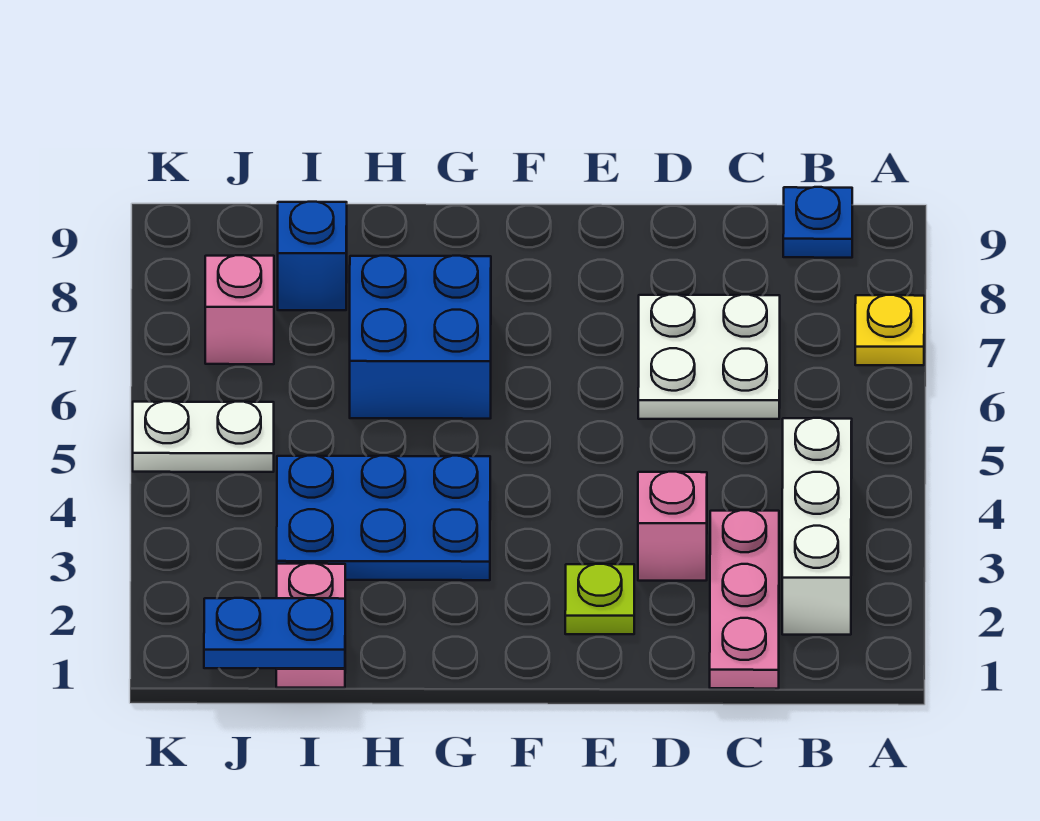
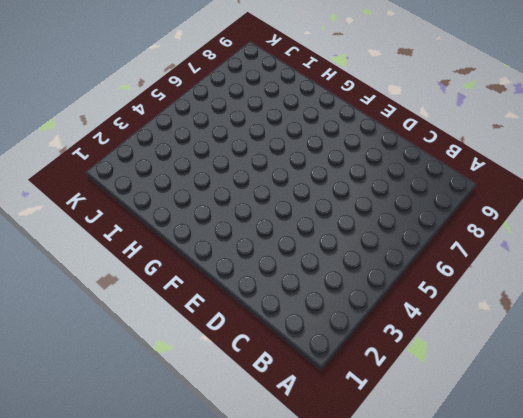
none -> yellow 1x1 plate [855,295,924,365]
none -> white 1x3 brick [782,418,852,635]
none -> blue 1x1 plate [783,187,852,258]

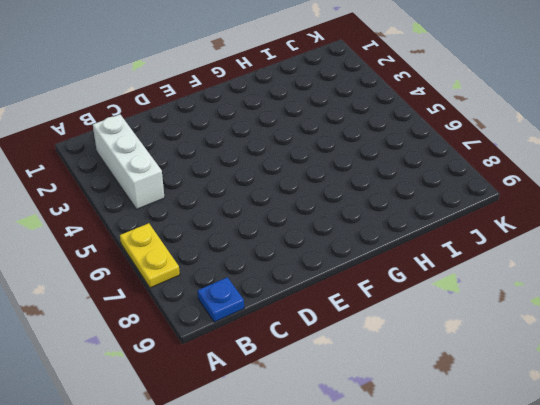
yellow 1x2 plate [120,223,180,288] -> yellow 1x1 plate [855,295,924,365]
none -> pink 1x3 plate [710,510,779,689]
none -> white 2x2 plate [638,295,780,419]
none -> pink 1x1 brick [638,472,707,581]

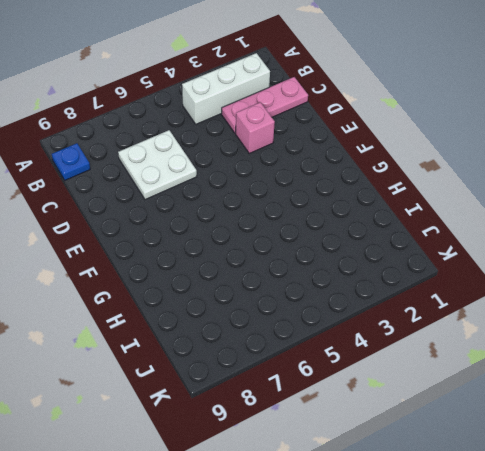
none -> yellow 1x1 plate [855,295,924,365]
none -> lime 1x1 plate [565,564,634,634]
none -> blue 2x3 plate [277,456,490,580]

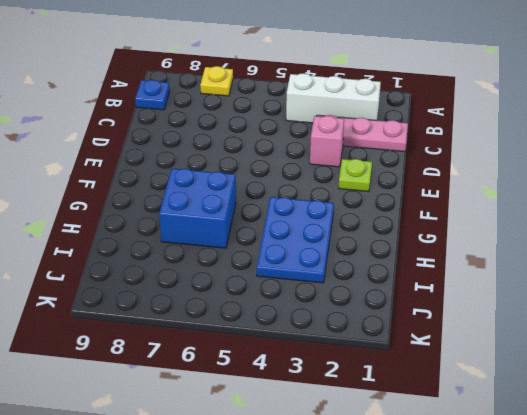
none -> white 2x2 plate [638,295,780,419]
none -> pink 1x2 plate [276,563,345,688]
none -> blue 1x1 brick [278,202,347,310]

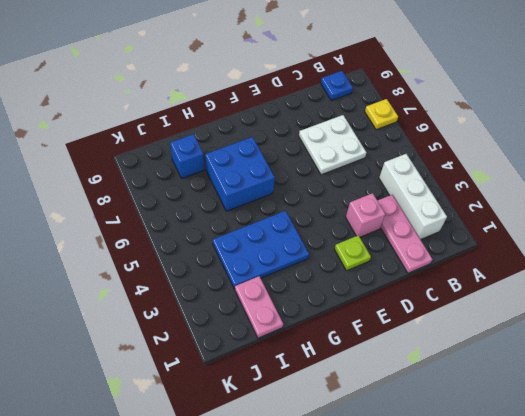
none -> white 1x2 plate [133,401,274,472]
none -> pink 1x1 brick [205,255,274,364]
none -> blue 1x2 plate [204,598,345,668]

